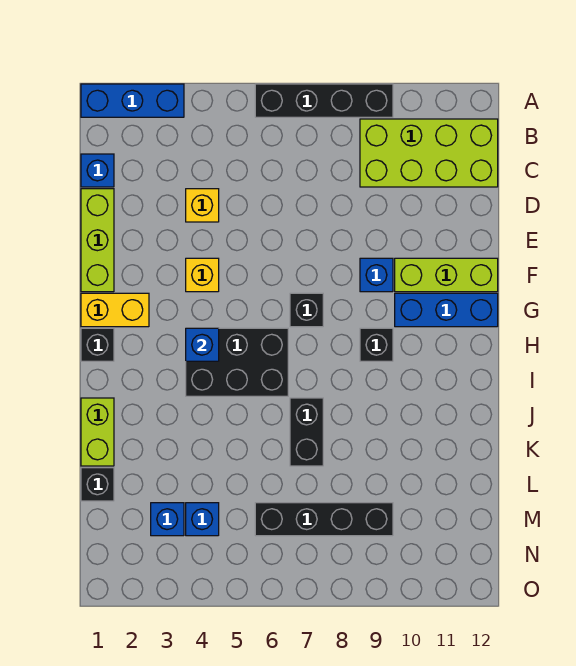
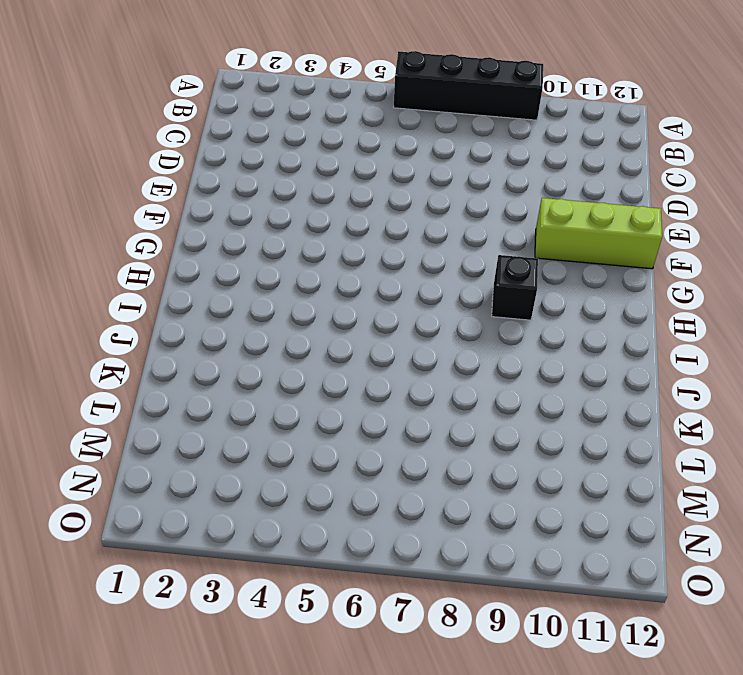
none -> blue 1x3 brick [81,84,184,117]
none -> lime 2x4 brick [360,119,498,187]
none -> blue 1x1 brick [81,154,114,187]

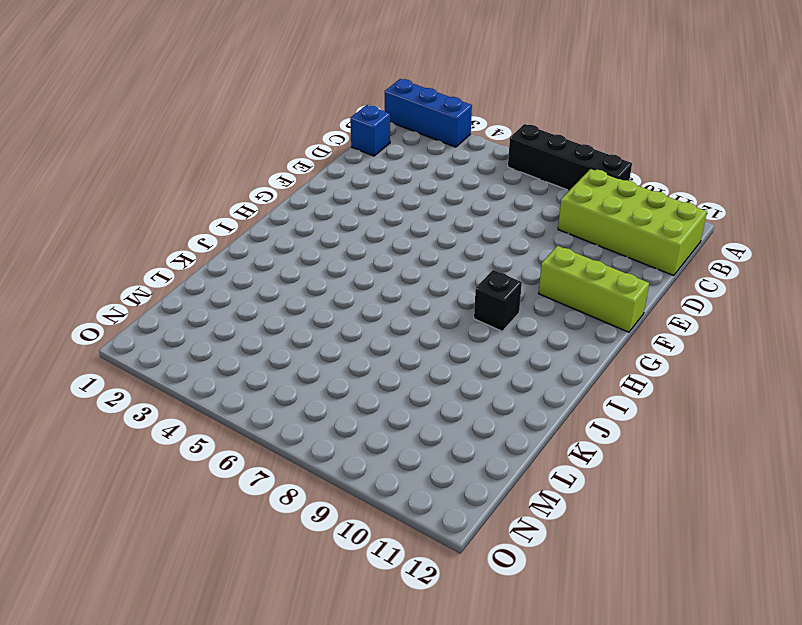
none -> lime 1x3 brick [81,189,114,292]
none -> yellow 1x1 brick [186,189,219,222]
none -> yellow 1x1 brick [186,258,219,292]

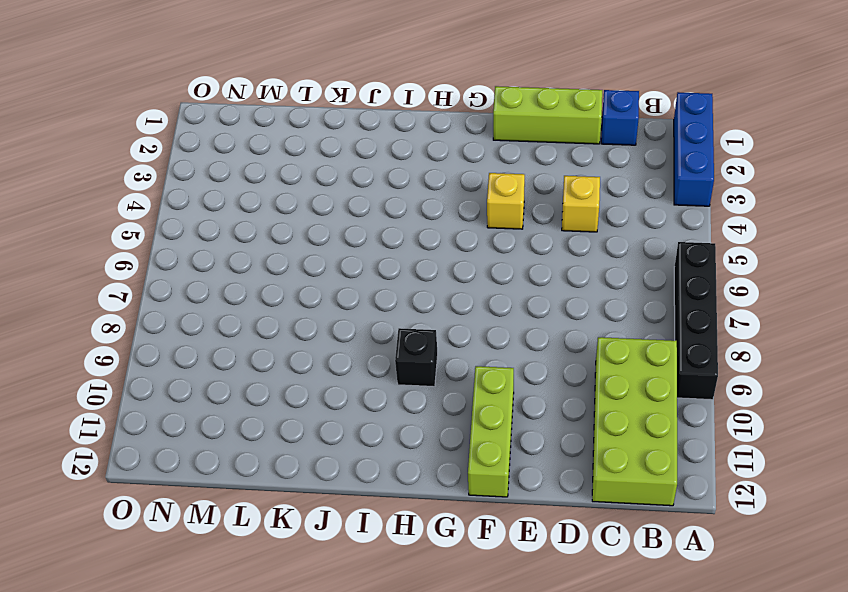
none -> blue 1x1 brick [360,258,393,292]
none -> yellow 1x2 brick [81,293,149,327]
none -> black 1x1 brick [290,293,323,327]

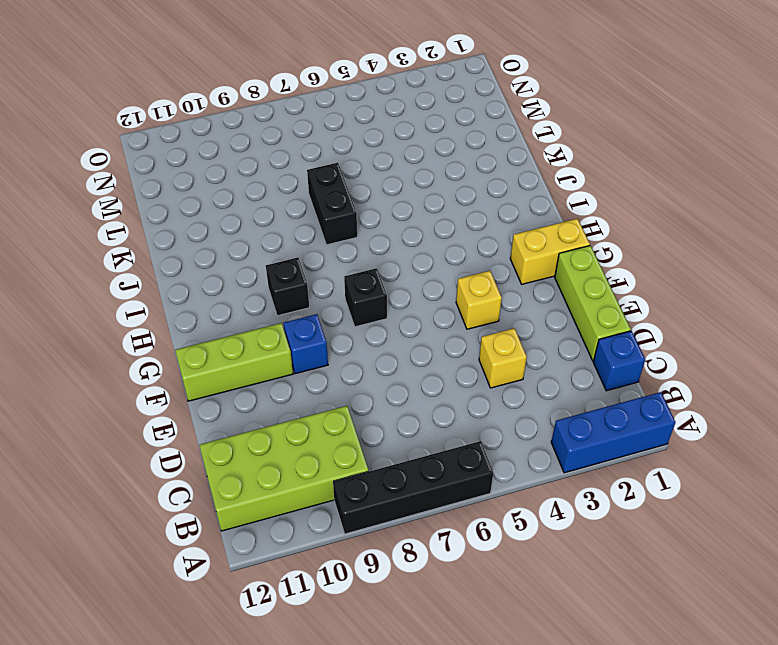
none -> blue 1x3 brick [395,293,498,327]
none -> black 1x1 brick [81,328,114,361]
none -> black 2x3 brick [186,328,288,396]

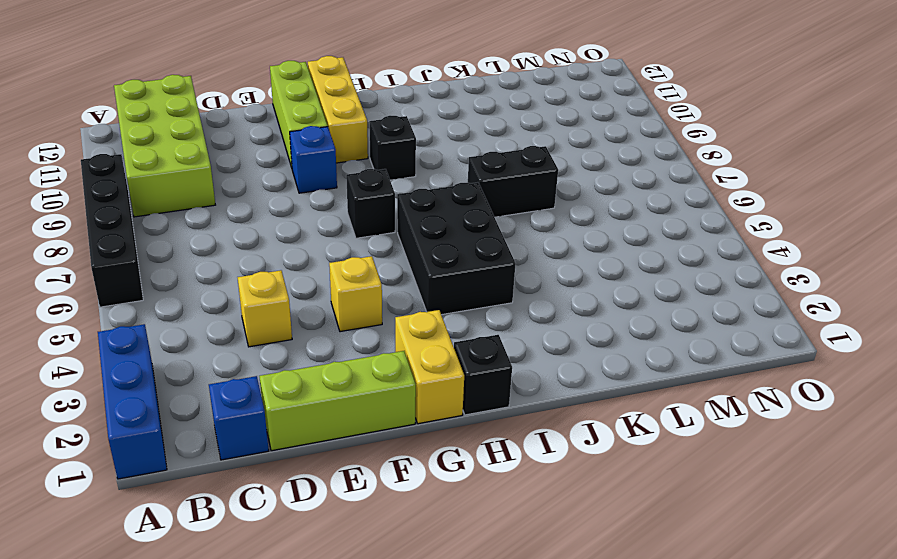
yellow 1x3 brick [308,56,368,163] -> blue 1x3 brick [395,293,498,327]
none -> lime 1x2 brick [81,398,114,466]
none -> black 1x1 brick [81,468,114,501]
none -> blue 1x1 brick [151,503,184,536]

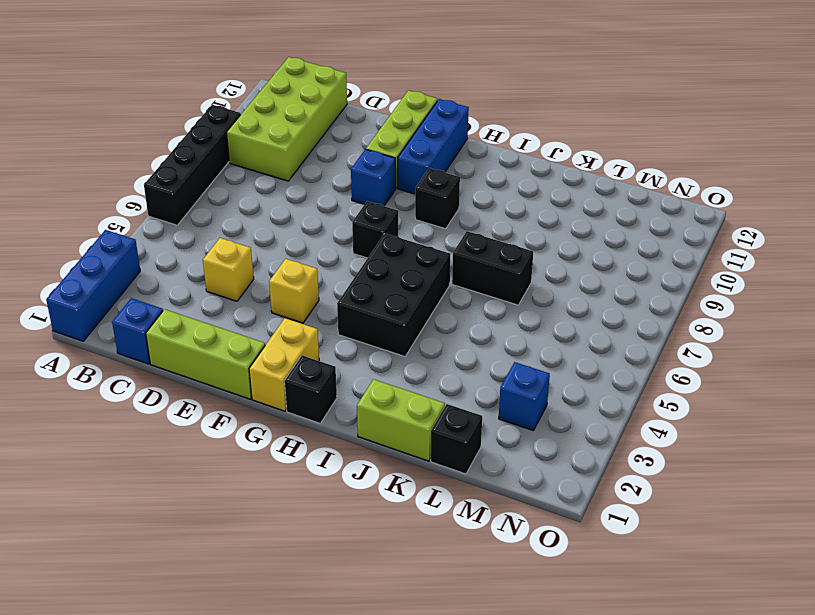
none -> blue 1x1 brick [186,503,219,536]
none -> black 1x4 brick [255,503,393,536]
none -> blue 1x1 brick [186,328,219,361]

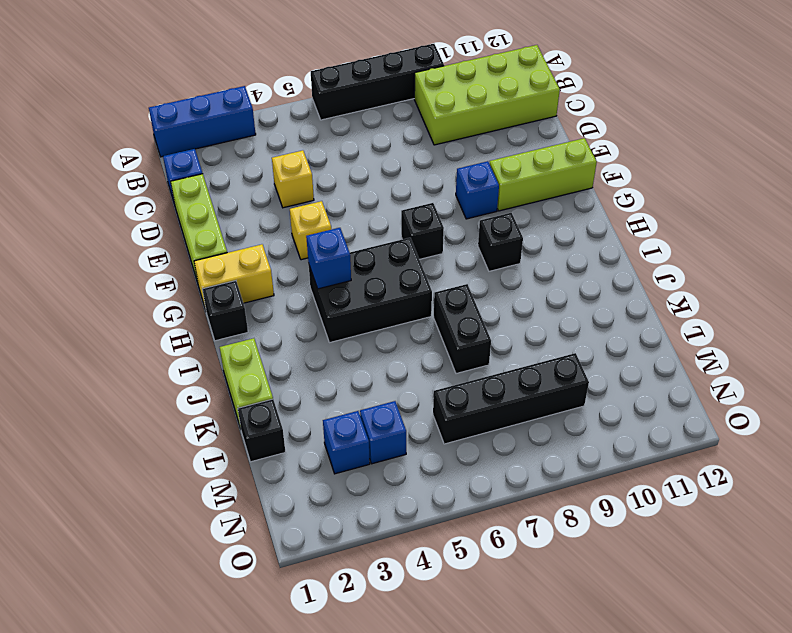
none -> blue 1x3 brick [395,293,498,327]

